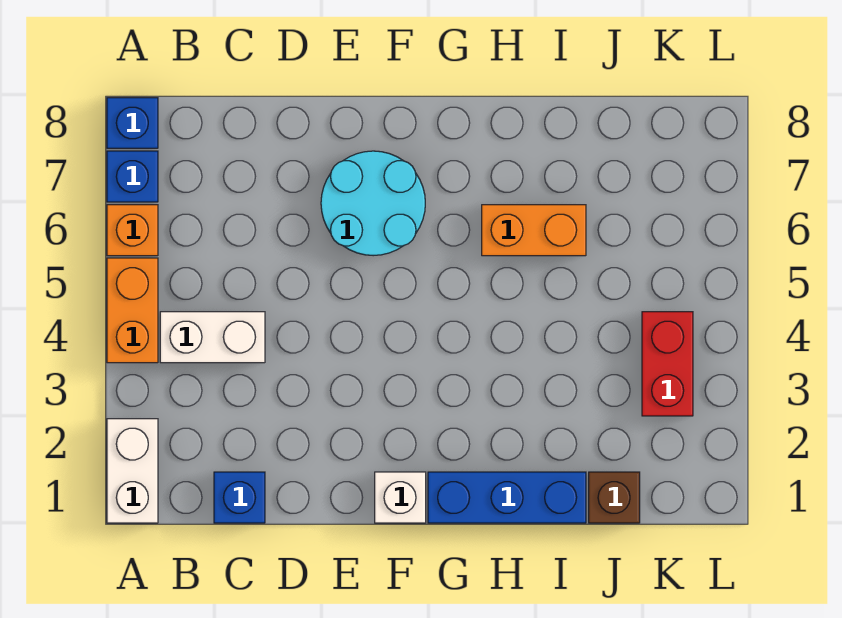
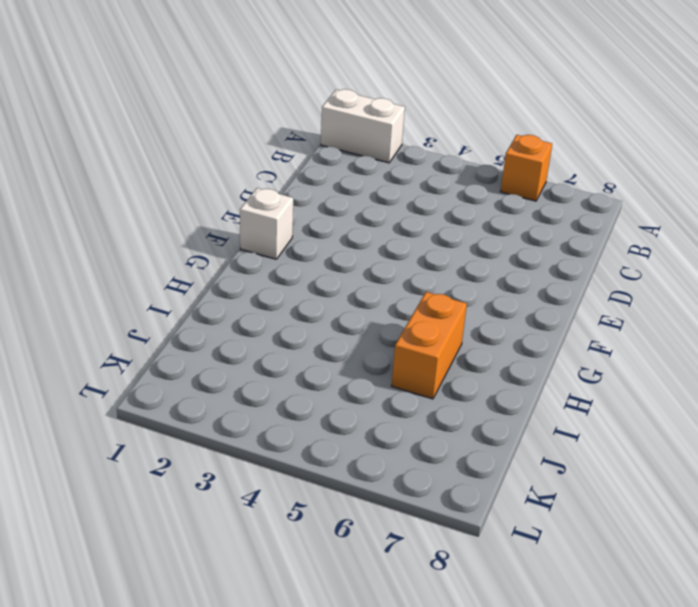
none -> orange 1x2 brick [107,258,158,363]
none -> blue 1x1 brick [107,151,158,202]
none -> blue 1x1 brick [107,98,158,148]

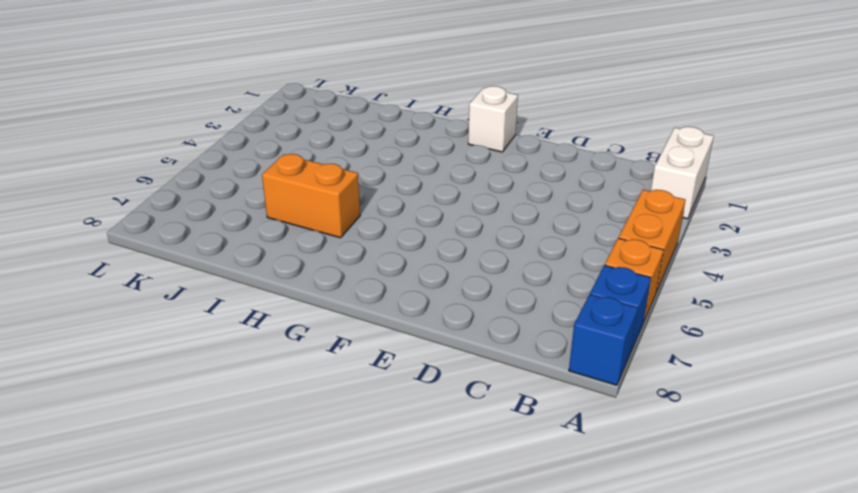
none -> white 1x2 brick [160,312,265,363]
none -> blue 1x1 brick [214,472,265,523]
none -> cyan 2x2 round brick [321,151,425,256]

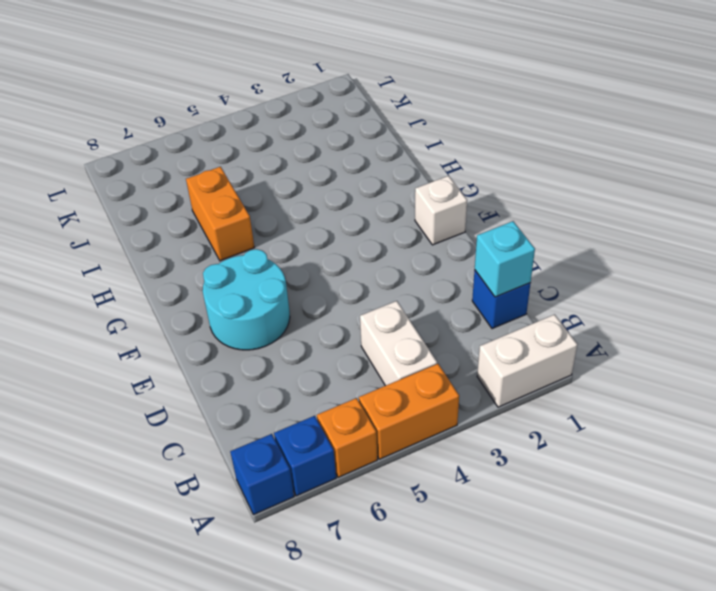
cyan 1x1 brick [475,221,535,297] -> none
none -> blue 1x3 brick [428,472,586,523]
none -> brown 1x1 brick [589,472,640,523]
none -> red 1x2 brick [642,312,693,416]

